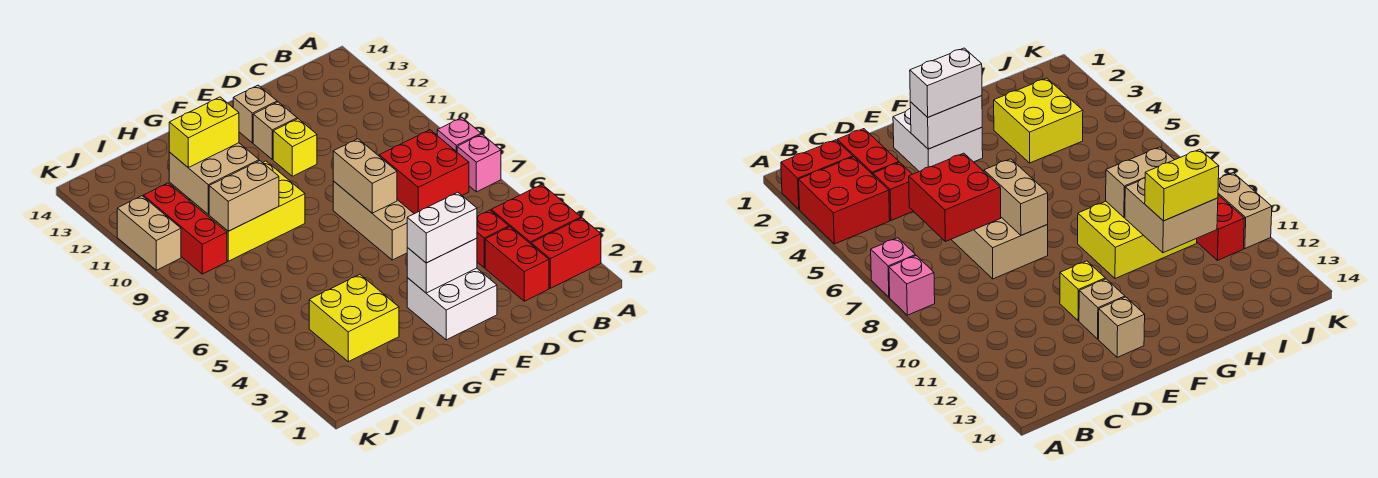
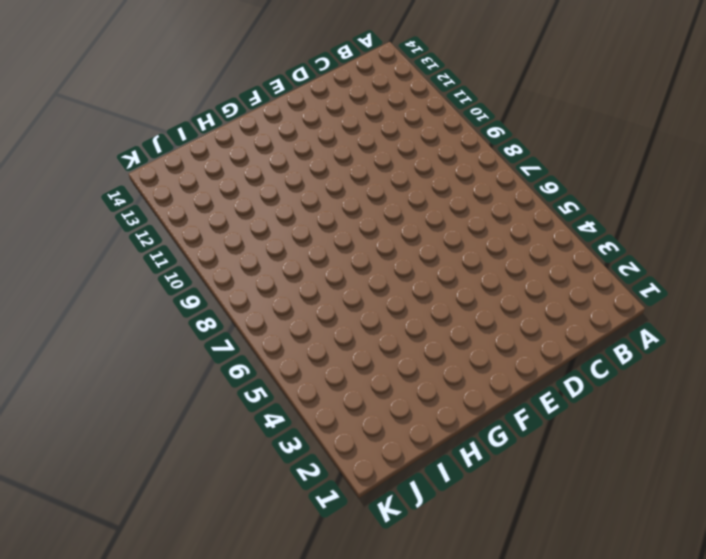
none -> red 1x2 brick [531,218,601,288]
none -> red 2x2 brick [491,185,581,244]
none -> pink 1x1 brick [457,134,501,192]

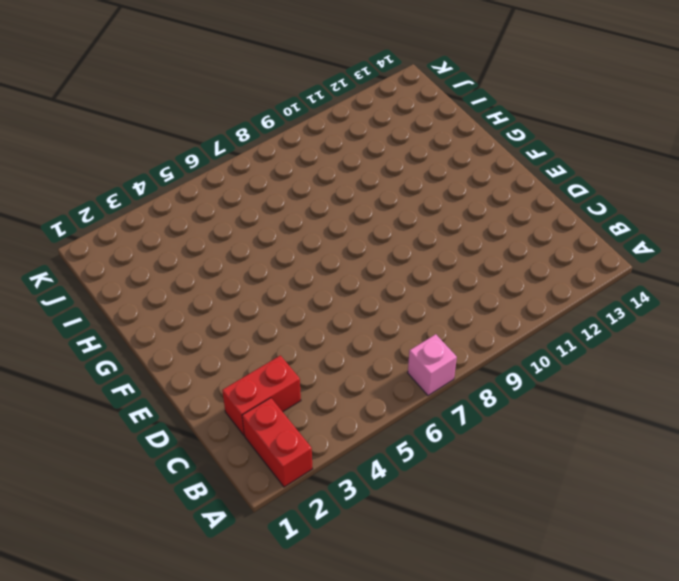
none -> red 2x2 brick [491,185,581,244]
none -> pink 1x1 brick [437,118,481,152]
none -> red 1x1 brick [477,210,509,268]

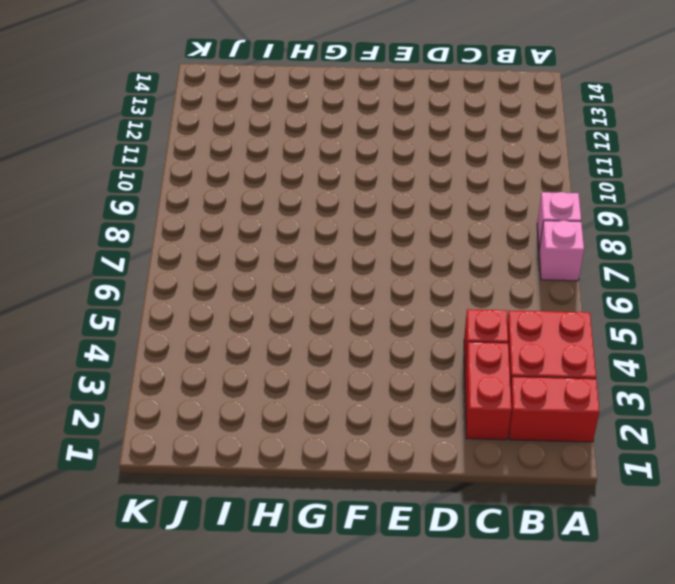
none -> tan 2x3 brick [333,181,414,260]
none -> white 2x2 brick [407,268,497,340]
none -> yellow 1x1 brick [273,119,317,176]

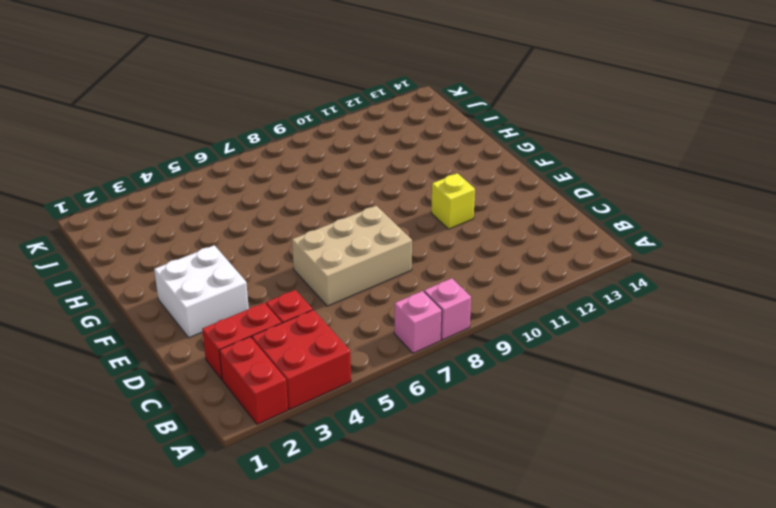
none -> tan 1x1 brick [253,102,297,160]
none -> tan 1x1 brick [233,85,277,143]
none -> yellow 2x3 brick [189,161,305,261]

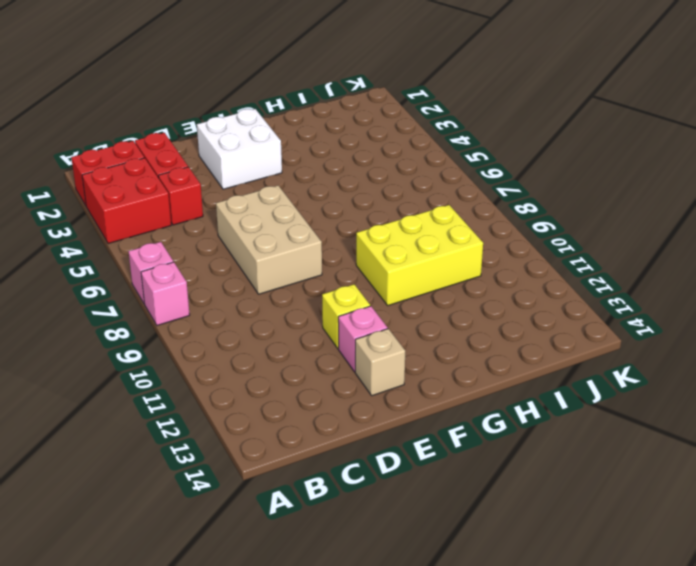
pink 1x1 brick [338,306,388,372] -> tan 1x1 brick [253,102,297,160]
none -> yellow 2x2 brick [309,275,399,362]
none -> red 1x3 brick [143,183,227,274]
none -> tan 1x2 brick [117,196,181,270]

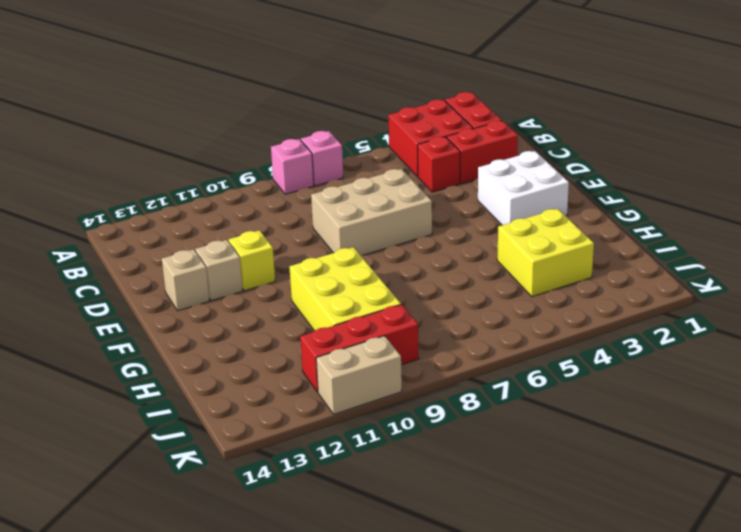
none -> red 2x2 brick [379,130,469,214]
none -> white 1x2 brick [407,238,477,293]
none -> tan 1x2 brick [333,139,397,213]

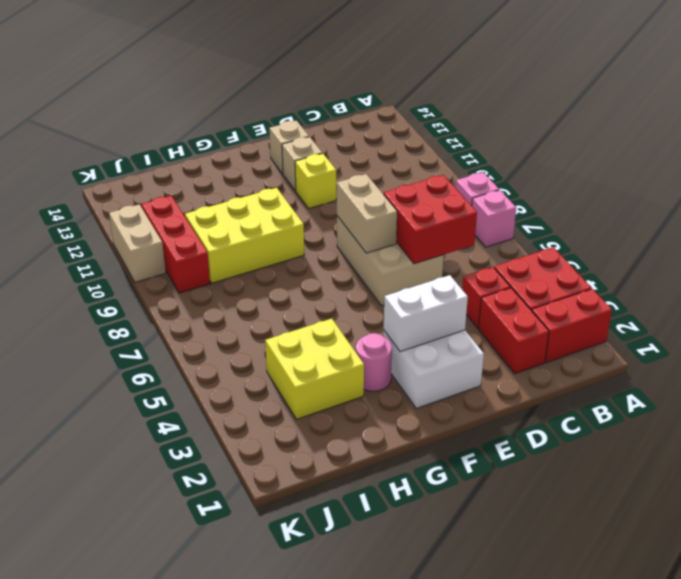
pink 1x1 round brick [356,333,392,391] -> none
none -> tan 1x2 brick [209,161,279,231]
none -> tan 2x2 brick [169,143,259,214]
none -> white 1x2 brick [407,192,477,263]

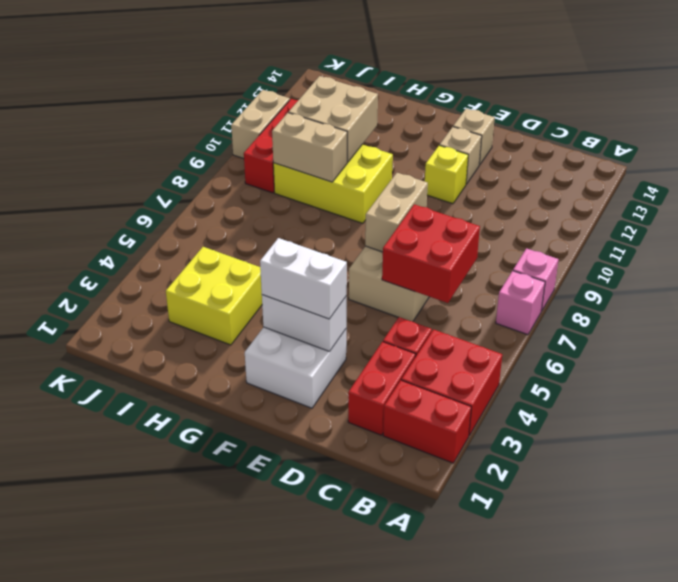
none -> yellow 1x2 brick [169,97,239,167]

